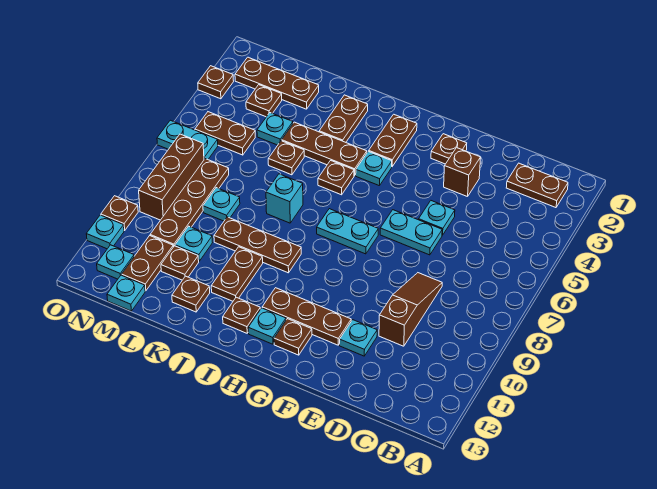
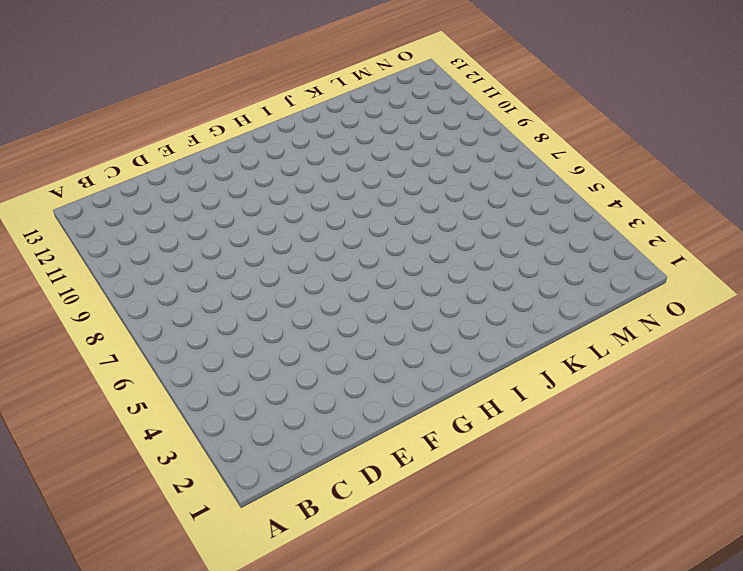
none -> brown 1x2 plate [506,163,568,208]
none -> brown 1x3 slope [379,273,442,346]
none -> brown 1x1 brick [444,148,481,197]
none -> cyan 1x1 plate [419,201,455,235]

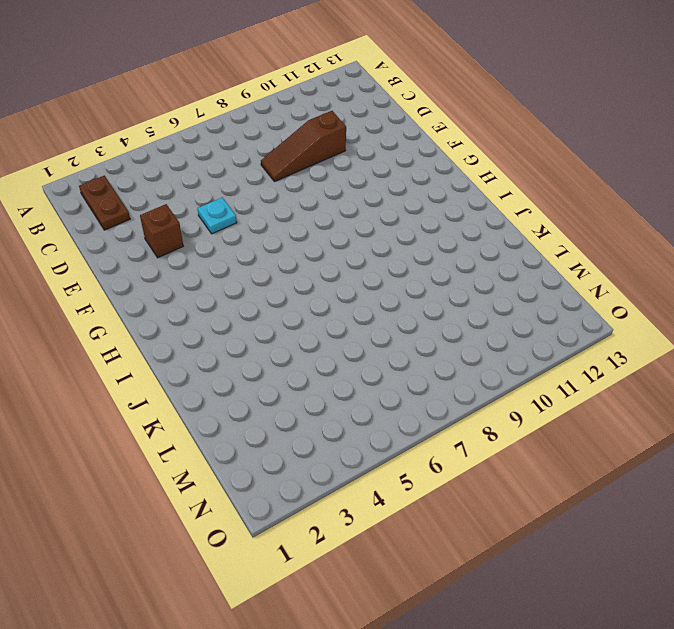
none -> cyan 1x2 plate [380,210,442,255]
none -> cyan 1x1 plate [340,320,377,356]
none -> brown 1x1 plate [431,134,467,164]
none -> brown 1x3 plate [262,288,351,345]

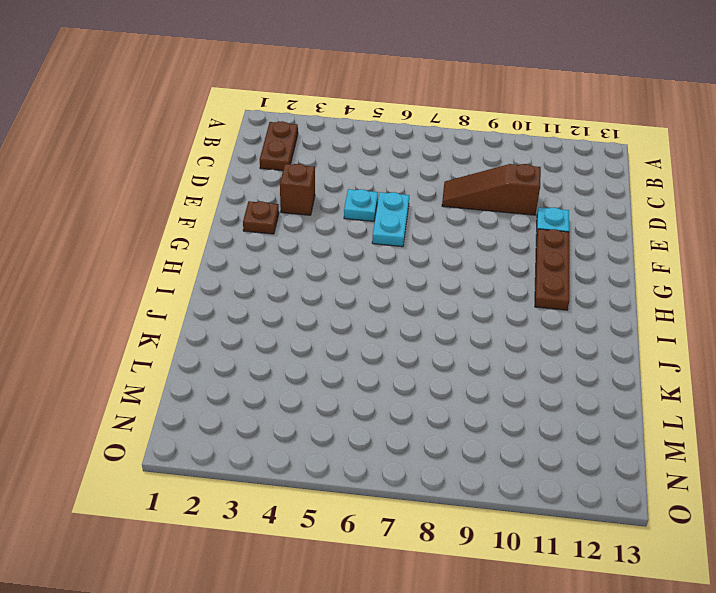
none -> cyan 1x2 plate [317,209,378,254]
none -> brown 1x1 plate [274,319,312,355]
none -> brown 1x2 plate [369,114,417,166]
none -> cyan 1x1 plate [356,151,392,186]

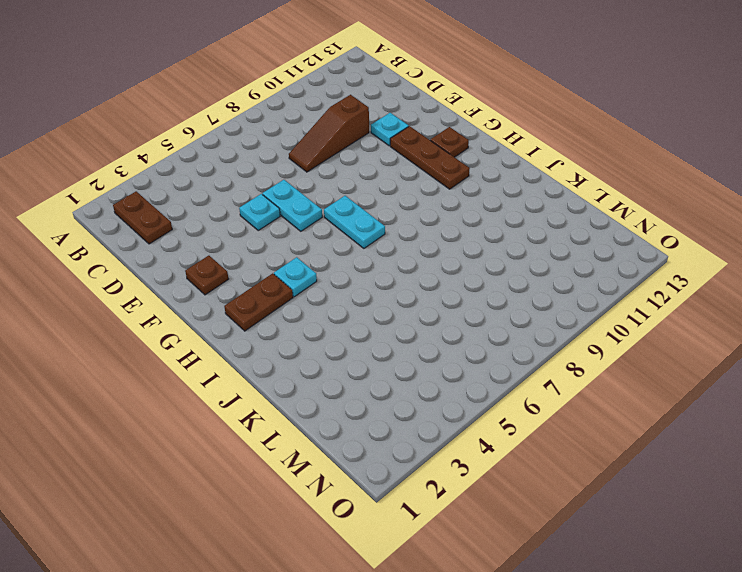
none -> brown 1x1 brick [444,148,481,197]
none -> cyan 1x1 plate [248,308,286,344]
none -> brown 1x3 plate [282,122,367,176]
none -> brown 1x1 plate [318,161,354,195]

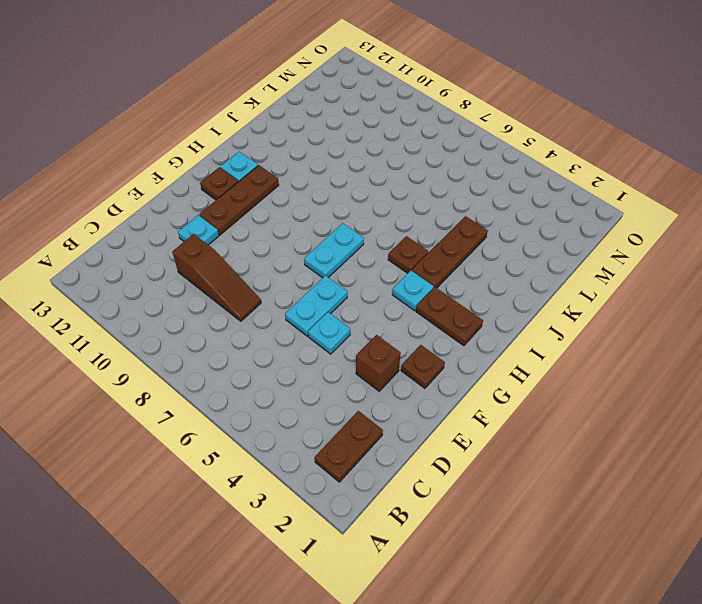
none -> brown 1x3 plate [214,217,301,273]
none -> brown 1x1 plate [223,297,260,333]
none -> brown 1x2 plate [319,95,368,142]
none -> cyan 1x1 brick [266,174,303,223]

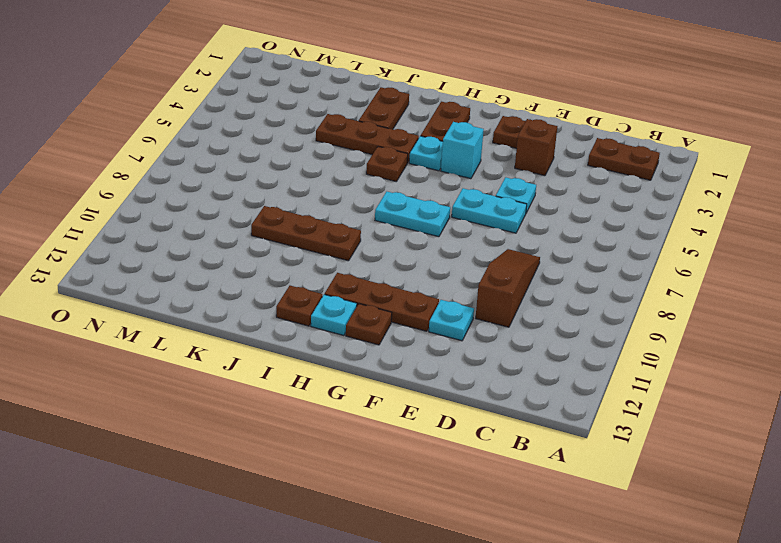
cyan 1x1 brick [441,122,484,179] -> cyan 1x1 brick moved to [266,174,303,223]
none -> brown 1x2 plate [211,247,263,301]
none -> brown 1x1 plate [268,141,304,175]
none -> brown 1x1 plate [172,276,210,312]
none -> brown 1x3 plate [235,57,319,109]

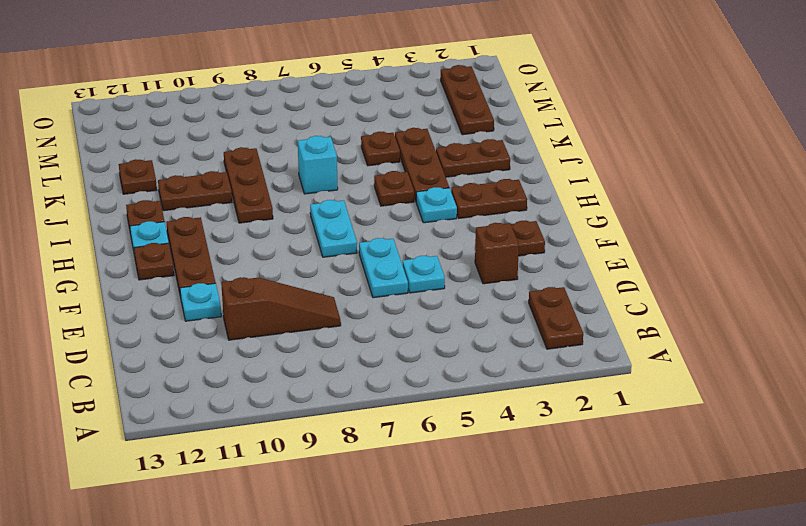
none -> cyan 1x1 plate [257,113,293,145]
none -> cyan 1x1 plate [203,188,240,221]
none -> cyan 1x1 plate [175,226,212,261]
none -> brown 1x1 plate [161,246,199,280]

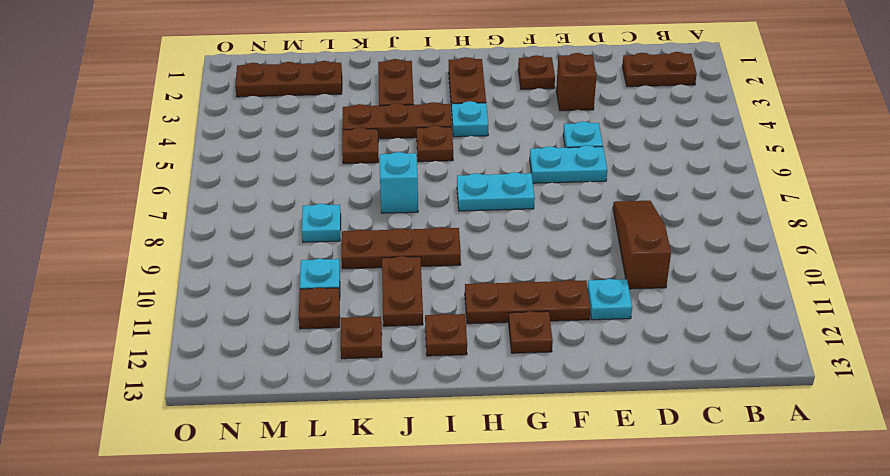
none -> cyan 1x1 plate [248,308,286,344]
none -> cyan 1x1 plate [257,113,293,145]
none -> brown 1x1 plate [246,85,282,117]
none -> brown 1x2 plate [195,112,255,155]

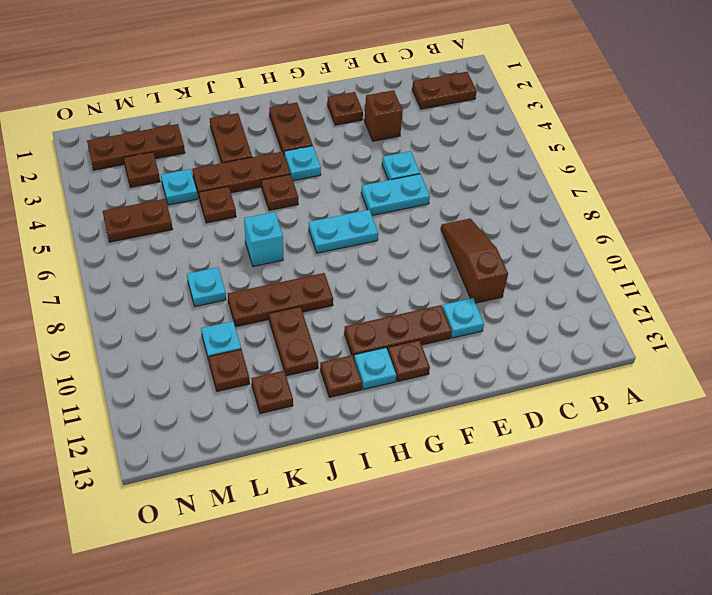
none -> brown 1x4 plate [150,159,229,247]
none -> brown 1x2 plate [122,236,173,291]
none -> cyan 1x1 plate [107,275,145,311]
none -> cyan 1x2 plate [157,120,218,159]

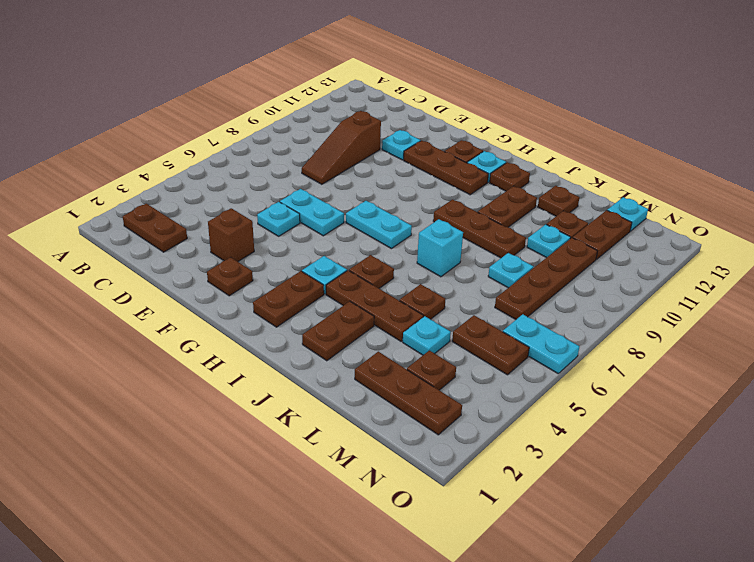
none -> brown 1x3 brick [139,134,204,220]
none -> cyan 1x1 plate [97,245,134,279]
none -> brown 1x1 plate [198,66,234,99]
none -> brown 1x1 plate [101,196,138,230]

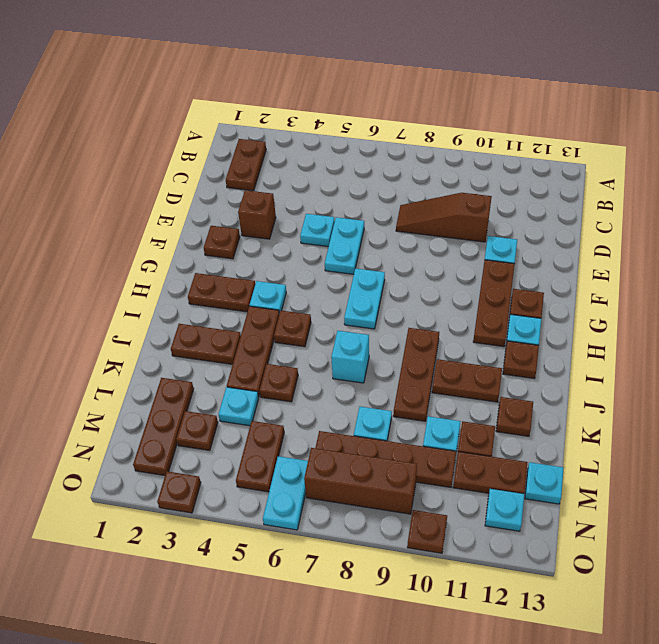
none -> cyan 1x1 plate [86,215,124,249]

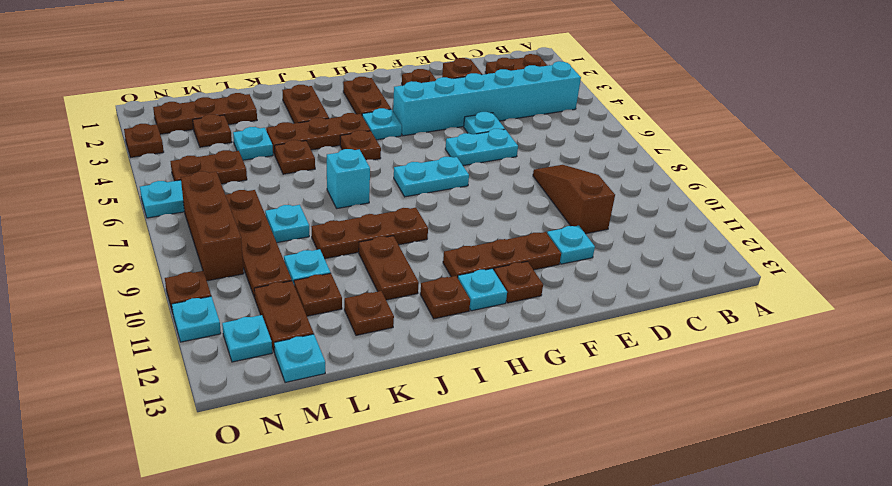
cyan 1x6 brick [393,61,581,136] -> none

